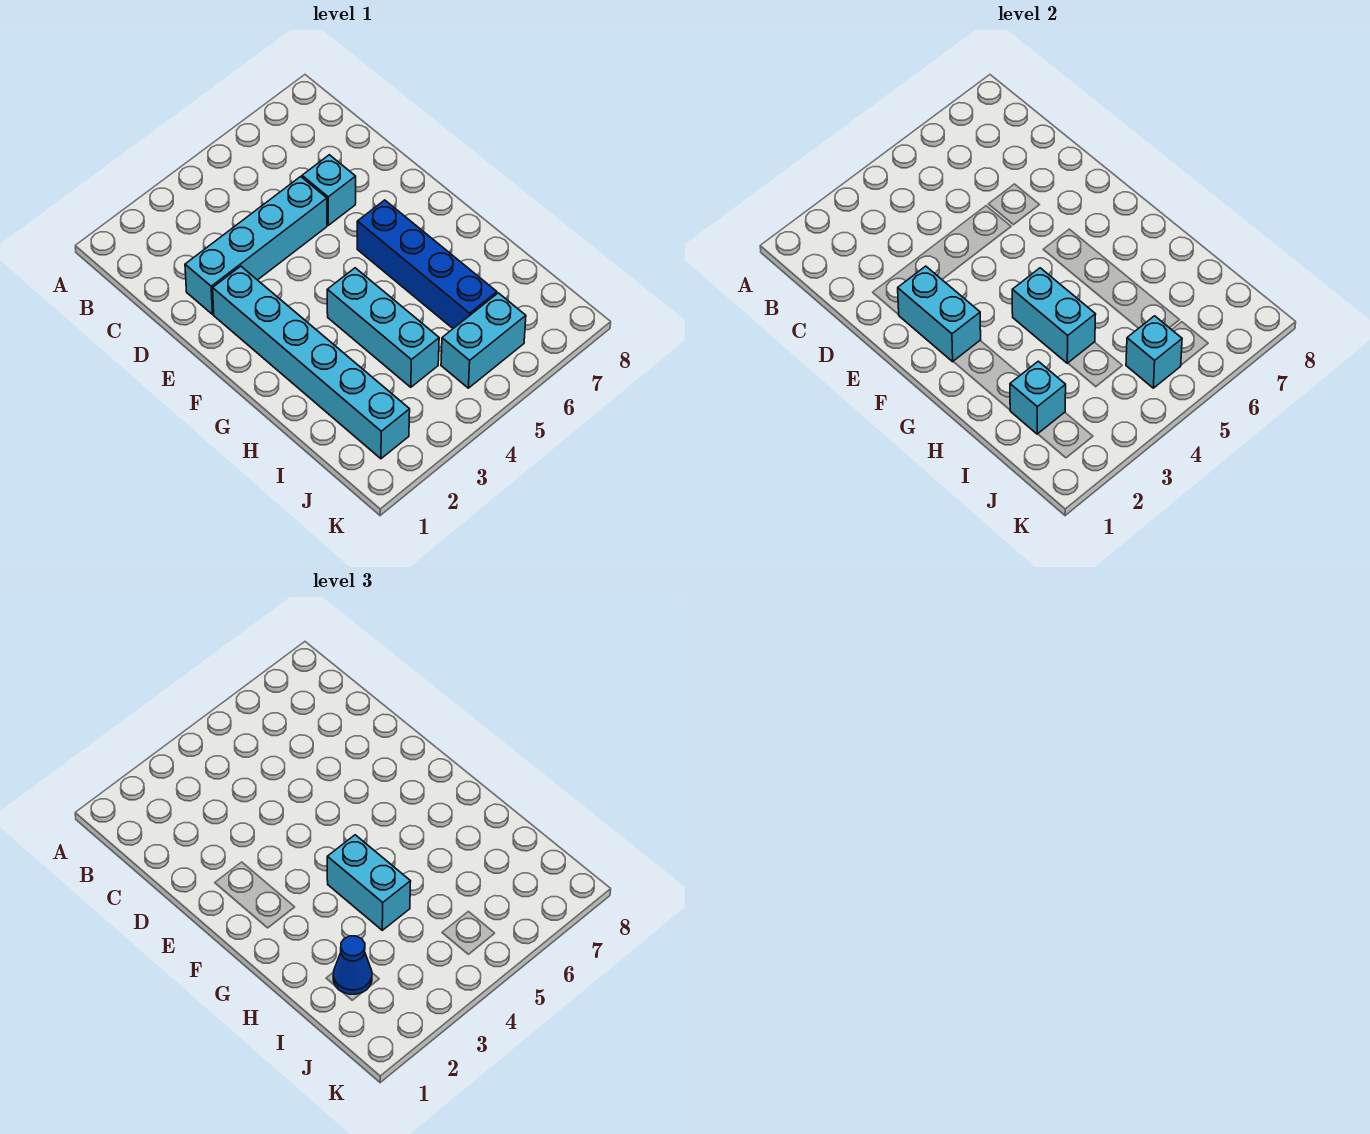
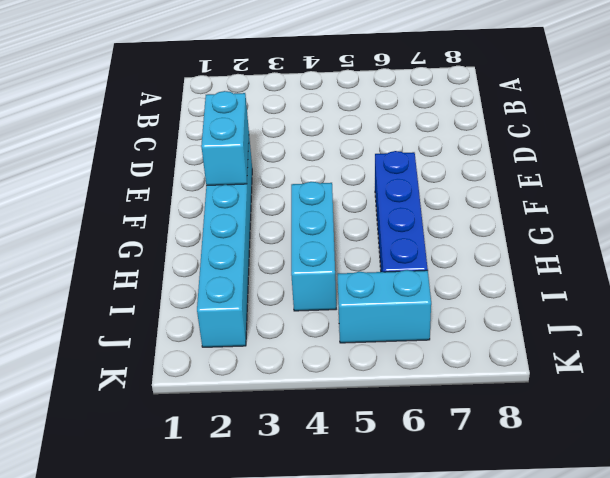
none -> cyan 1x4 brick [185,177,327,314]
none -> cyan 1x1 brick [302,155,356,225]
none -> cyan 1x2 brick [1012,268,1096,363]

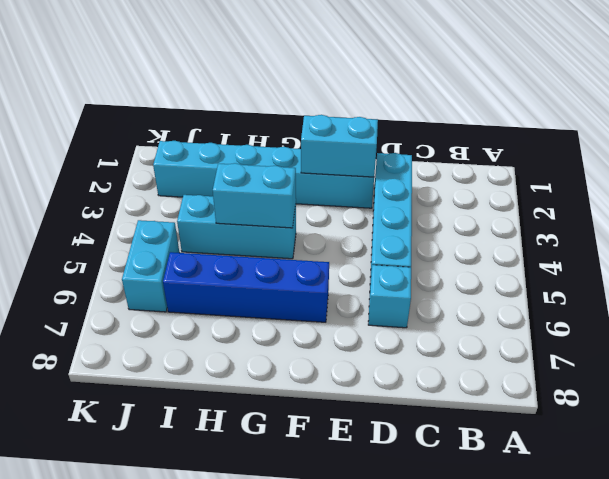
none -> cyan 1x1 brick [1010,361,1066,434]
none -> cyan 1x1 brick [1126,316,1182,388]
none -> cyan 1x2 brick [327,835,411,930]

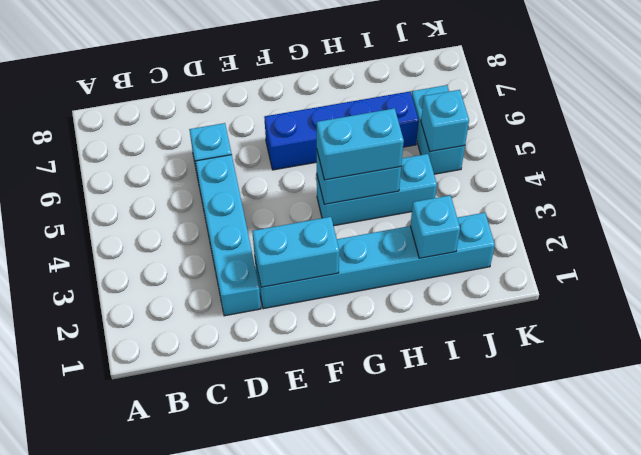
none -> blue 1x1 cone [333,936,372,994]

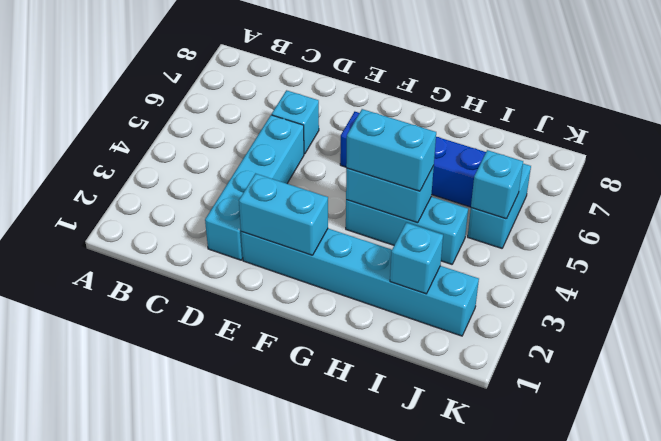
none -> blue 1x1 cone [333,936,372,994]

